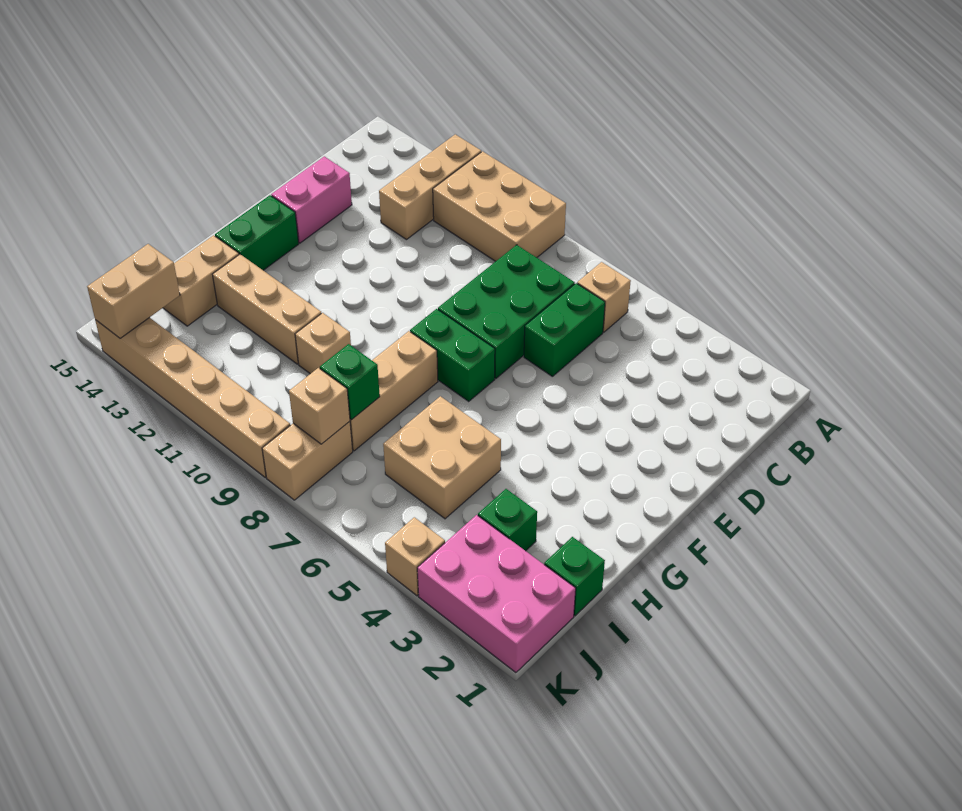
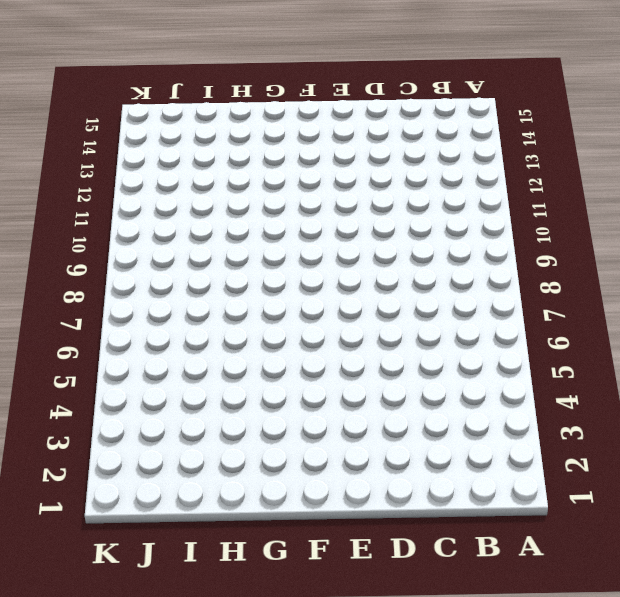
none -> tan 2x3 brick [433,151,566,261]
none -> tan 1x3 brick [379,134,481,240]
none -> tan 1x1 brick [577,262,631,332]

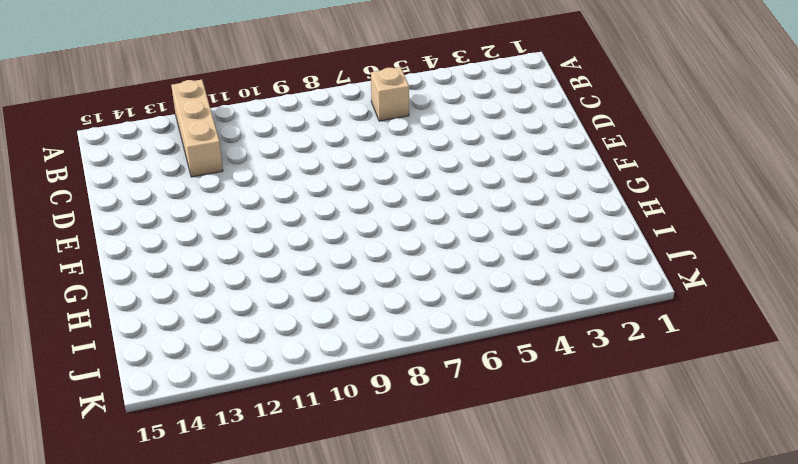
none -> tan 2x3 brick [433,151,566,261]
none -> green 1x2 brick [524,283,605,377]
none -> green 2x3 brick [438,245,575,379]

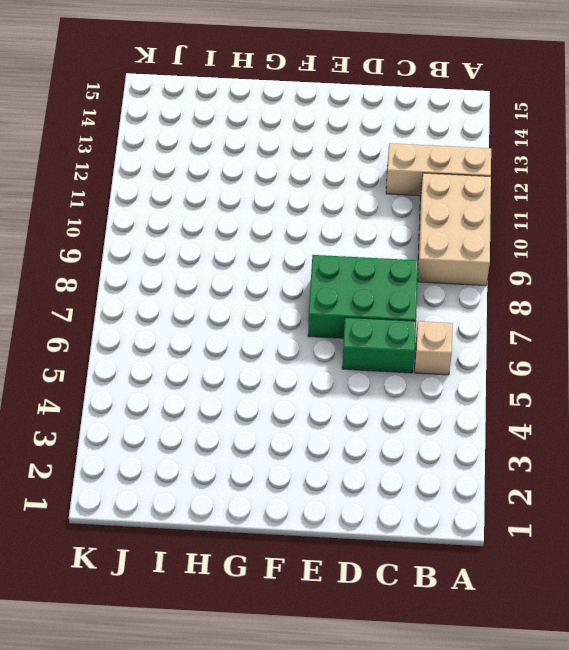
none -> pink 1x2 brick [271,156,352,243]
none -> green 1x2 brick [410,309,495,401]
none -> green 1x2 brick [215,195,299,270]

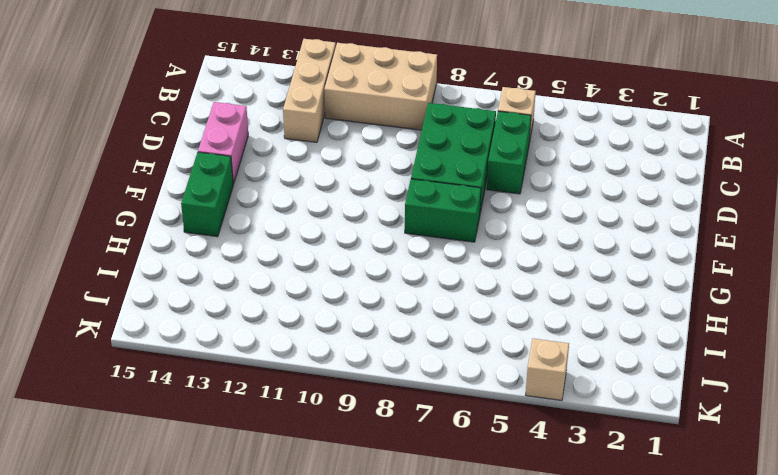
none -> tan 1x3 brick [350,331,438,451]
none -> tan 2x2 brick [383,396,501,519]
none -> tan 1x1 brick [295,313,351,374]

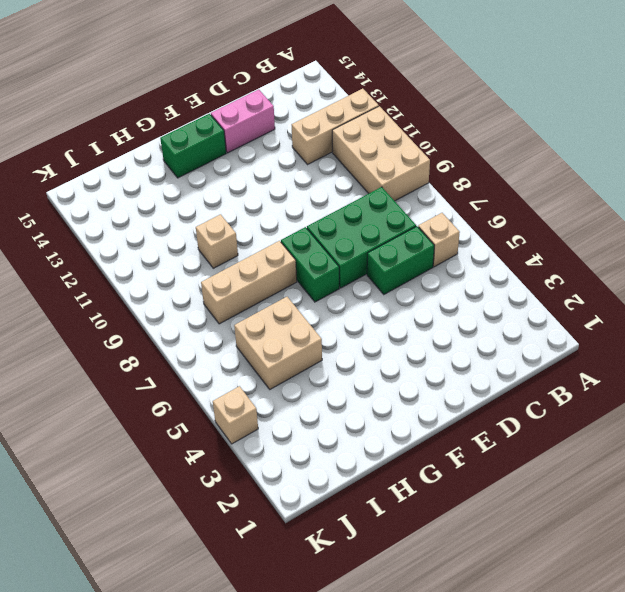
none -> tan 1x3 brick [213,254,321,364]
none -> tan 1x2 brick [163,235,239,326]
none -> green 1x1 brick [544,537,605,616]

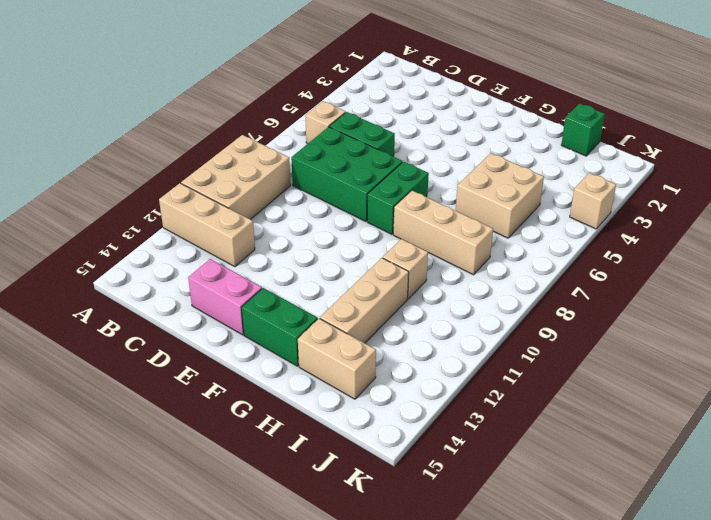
none -> green 1x1 brick [478,489,537,551]
none -> pink 2x3 brick [417,515,576,673]
none -> tan 1x2 brick [262,422,353,500]

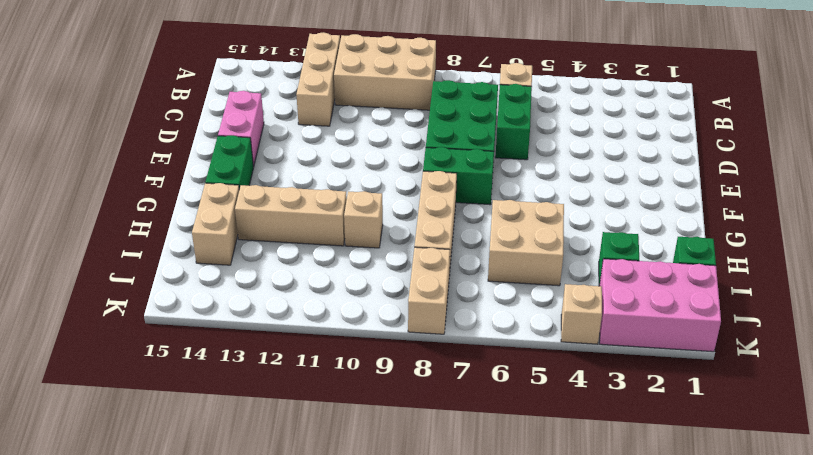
none -> tan 1x6 brick [95,317,290,477]
none -> green 1x1 brick [320,344,380,420]
none -> tan 1x1 brick [289,368,350,444]

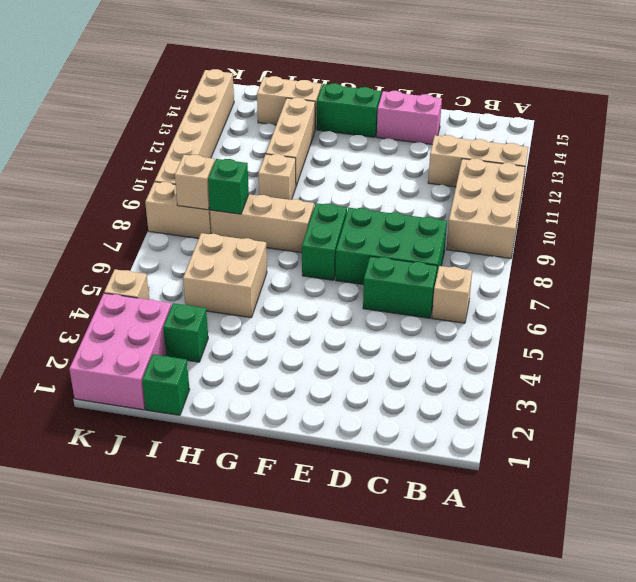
none -> tan 1x2 brick [87,244,180,338]

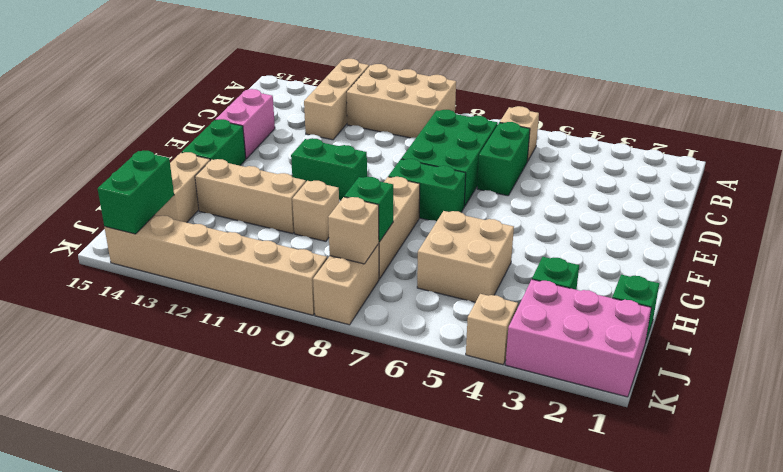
green 1x2 brick [291,138,367,200] -> none
green 1x2 brick [98,151,174,234] -> tan 1x2 brick [87,244,180,338]

